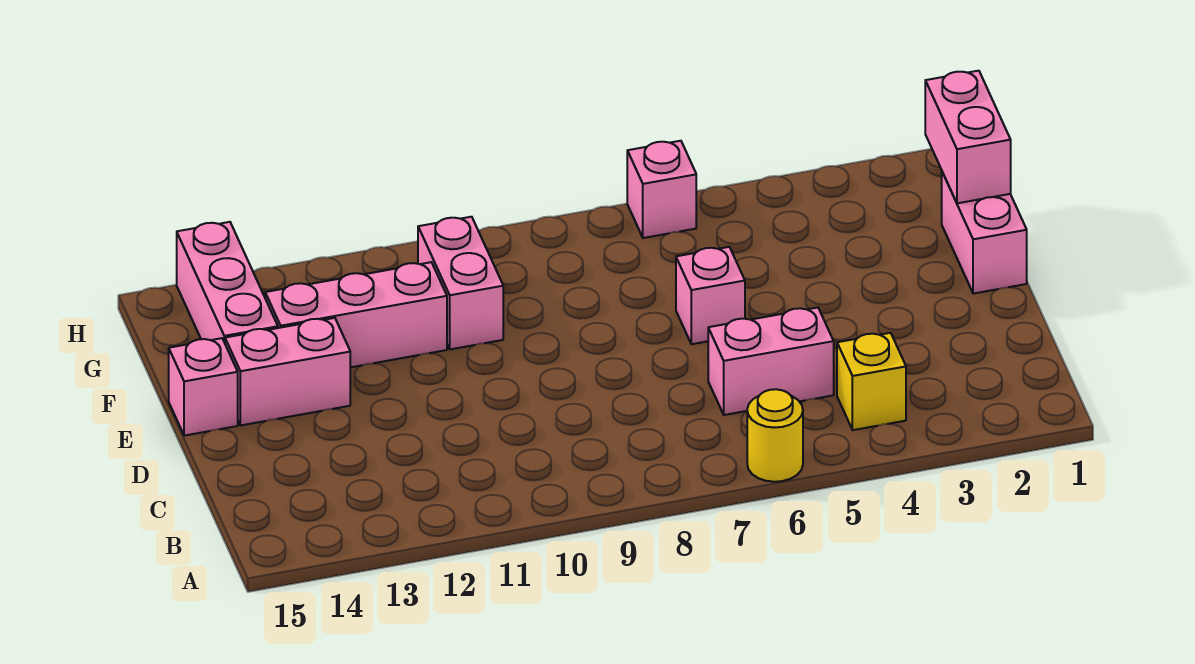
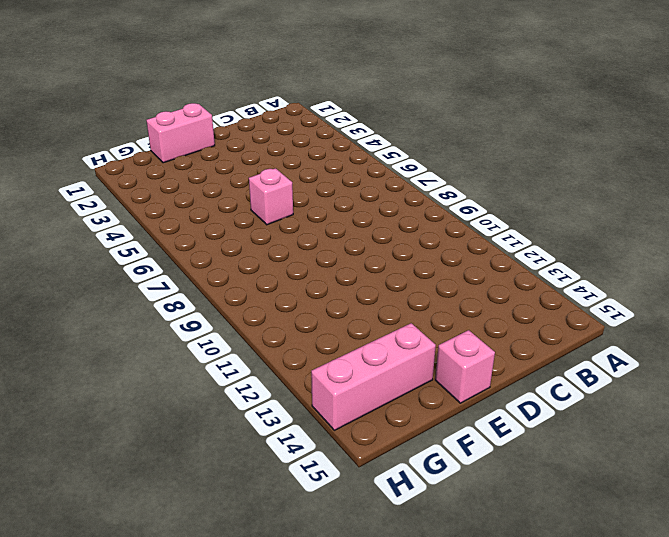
none -> yellow 1x1 round brick [747,389,803,482]
none -> yellow 1x1 brick [837,333,906,430]
none -> pink 1x2 brick [708,308,834,415]

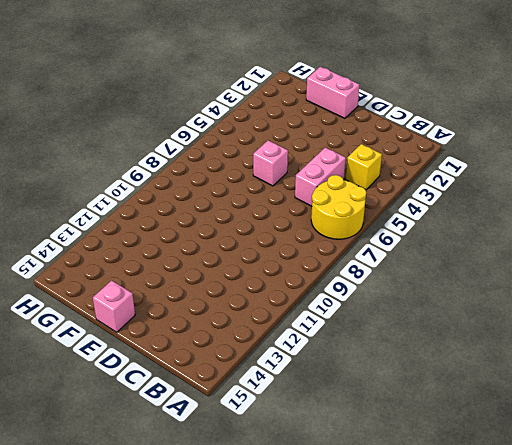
yellow 2x2 round brick [311,175,366,239] -> yellow 1x1 round brick [747,389,803,482]
none -> pink 1x2 brick [225,318,350,425]
none -> pink 1x2 brick [418,217,503,349]
none -> pink 1x3 brick [265,262,447,367]

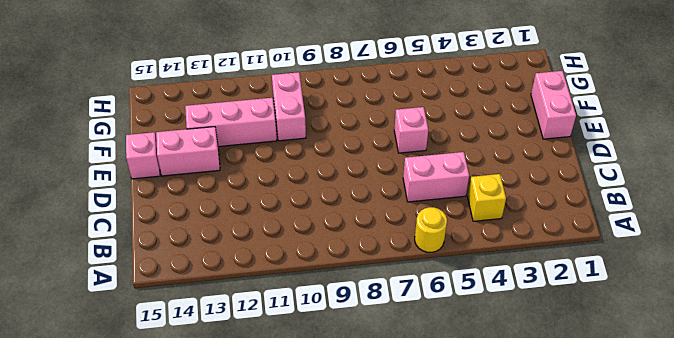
none -> pink 1x3 brick [177,222,278,343]
none -> pink 1x1 brick [627,141,696,238]
none -> pink 1x2 brick [925,71,1011,203]

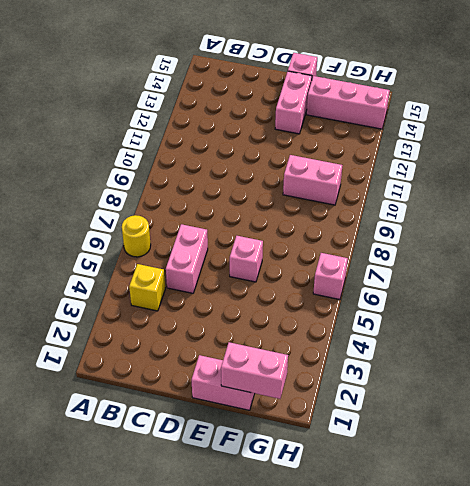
none -> pink 1x3 brick [265,262,447,367]

